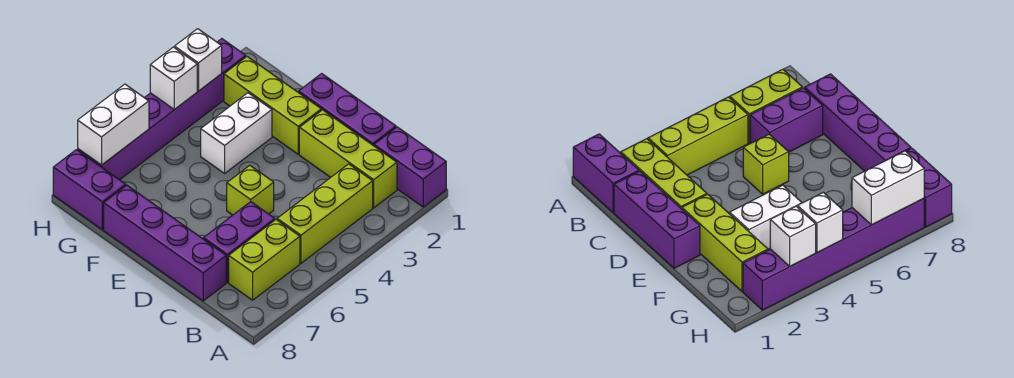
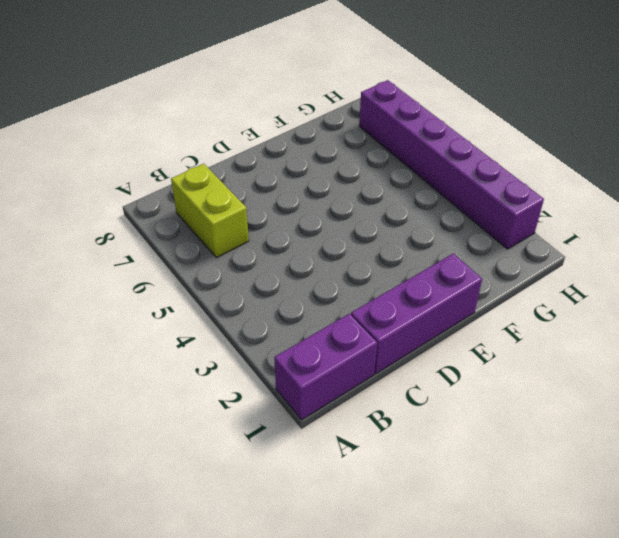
none -> lime 1x3 brick [299,110,397,208]
none -> lime 1x3 brick [277,164,373,263]
none -> purple 1x2 brick [203,202,275,282]

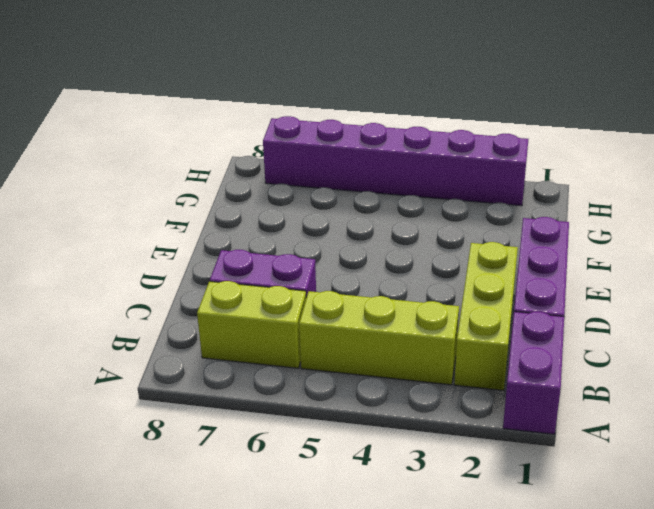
none -> purple 1x4 brick [104,185,226,301]
none -> lime 1x1 brick [227,165,274,215]
none -> lime 1x3 brick [224,57,321,154]

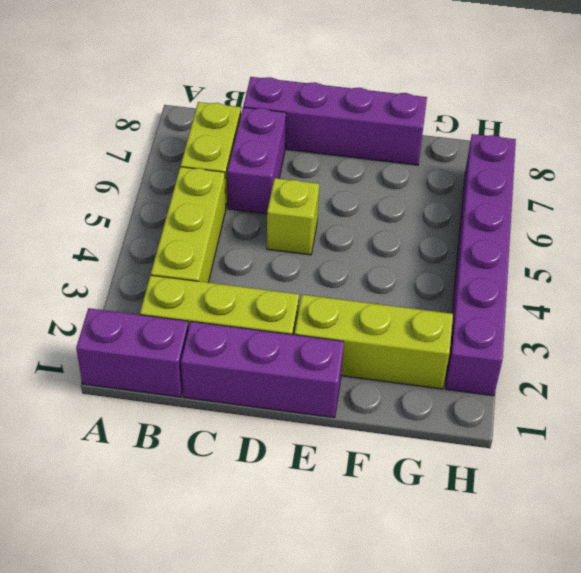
none -> white 1x2 brick [201,93,272,173]
none -> purple 1x2 brick [53,150,126,230]
none -> white 1x1 brick [175,29,222,91]

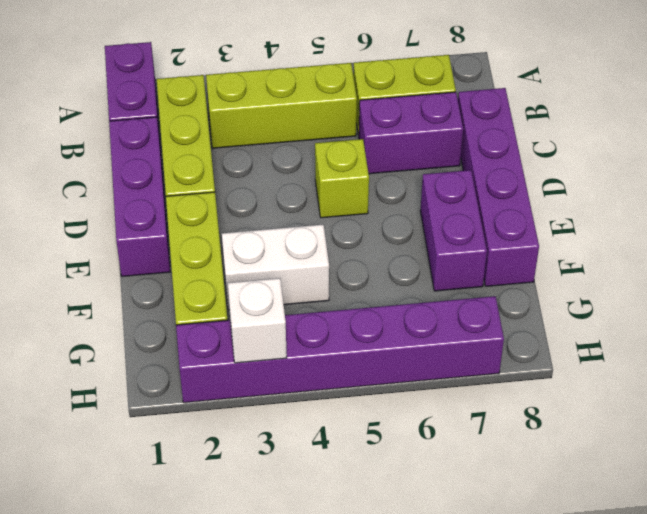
purple 1x2 brick [420,170,487,291] -> purple 1x2 brick moved to [53,150,126,230]
none -> white 1x1 brick [150,47,197,110]
none -> white 1x2 brick [78,84,149,165]

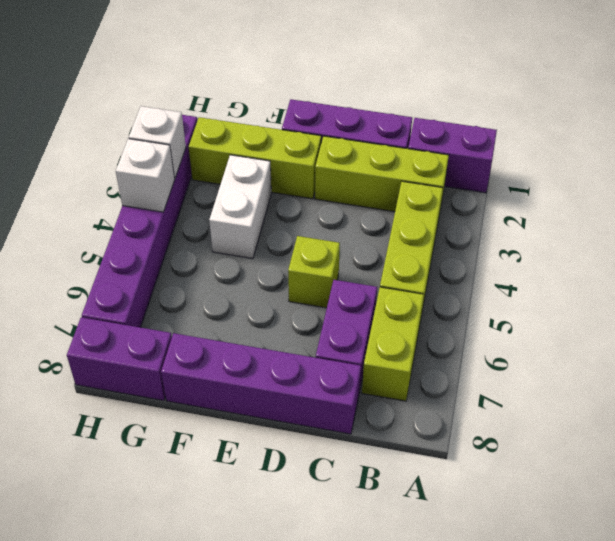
none -> white 1x2 brick [78,84,149,165]

